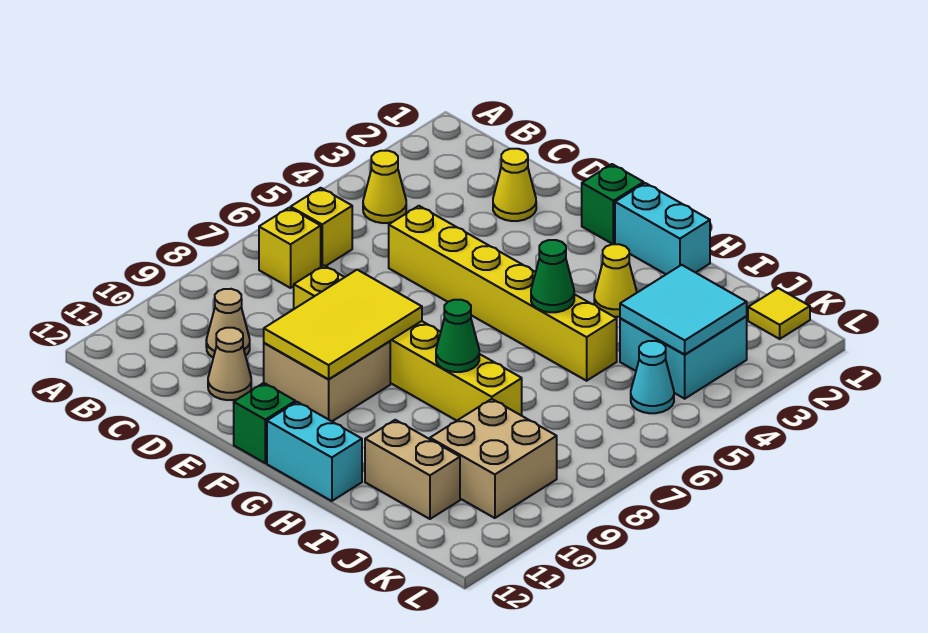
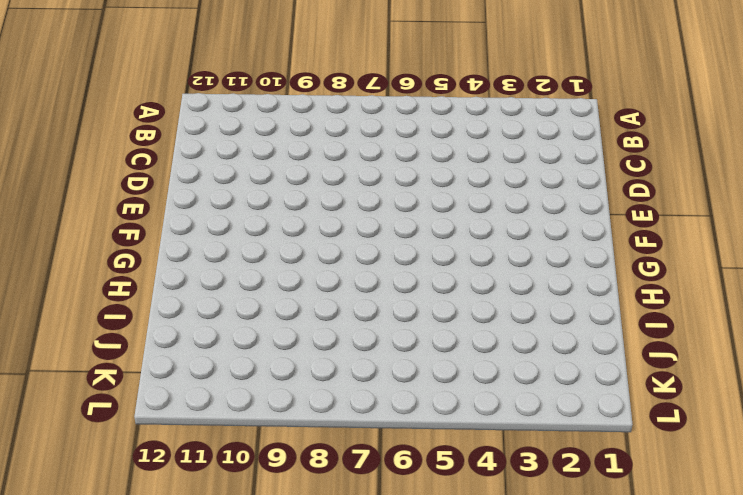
none -> yellow 1x1 cone [363,151,406,223]
none -> yellow 1x1 brick [291,188,352,267]
none -> yellow 1x1 brick [259,208,321,288]

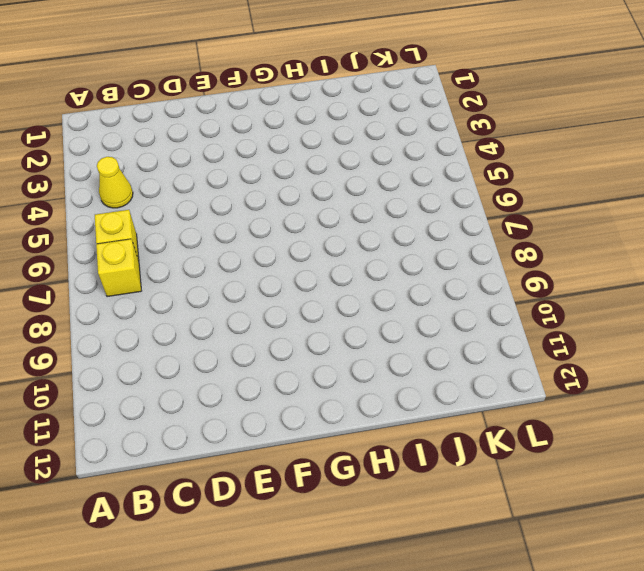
none -> tan 1x1 cone [206,289,250,357]
none -> yellow 1x1 cone [493,149,536,221]
none -> yellow 1x6 brick [389,206,617,381]

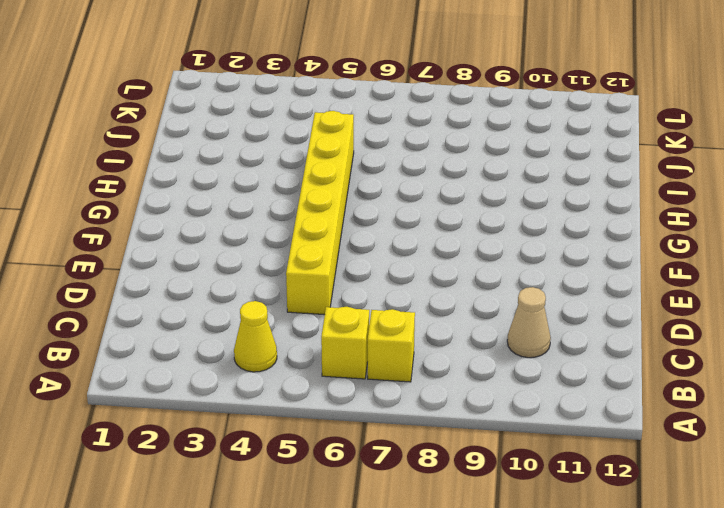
none -> yellow 1x1 cone [493,149,536,221]
none -> yellow 1x6 brick [294,266,522,421]
none -> tan 1x1 cone [208,328,251,400]

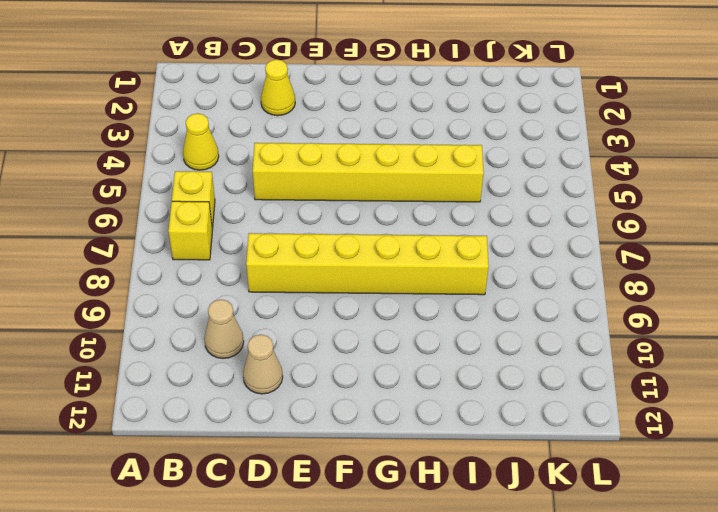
none -> tan 2x2 brick [264,341,390,421]
none -> green 1x1 brick [582,164,644,244]
none -> green 1x1 brick [234,383,295,463]

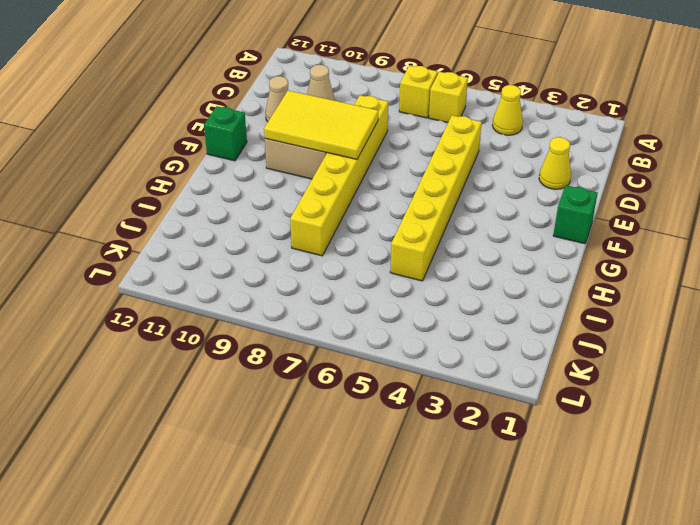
none -> cyan 1x2 brick [615,183,710,274]
none -> cyan 1x2 brick [267,402,362,501]
none -> yellow 1x1 cone [594,244,637,317]

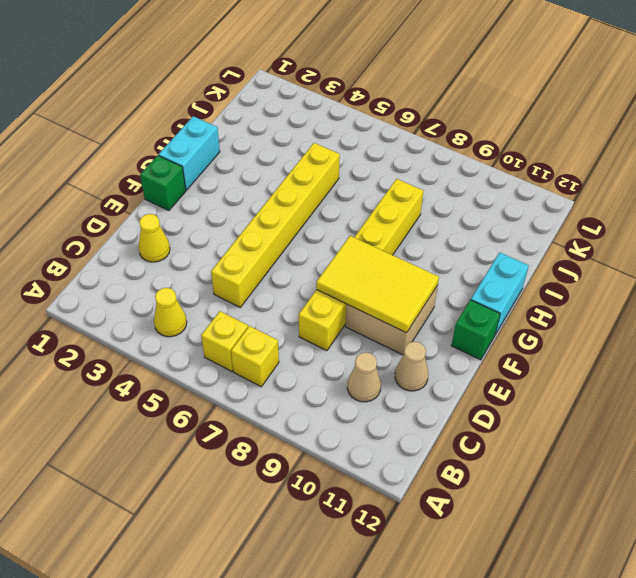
none -> yellow 1x1 cone [594,244,637,317]
none -> tan 1x2 brick [365,420,460,519]
none -> cyan 2x2 brick [620,317,747,399]

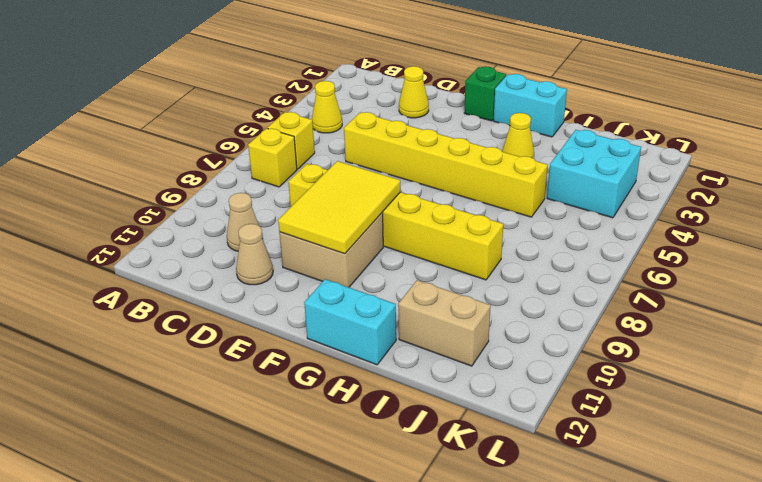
none -> green 1x1 brick [234,383,295,463]
none -> tan 2x2 brick [430,399,557,518]
none -> yellow 1x1 tile [748,288,810,339]

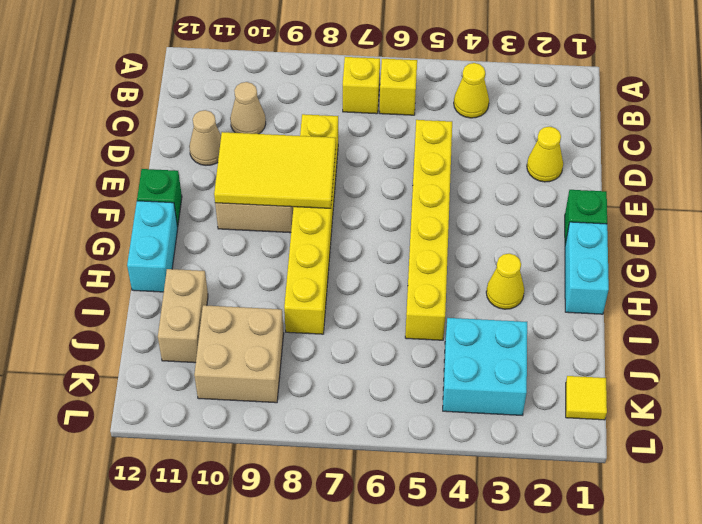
none -> cyan 1x1 cone [631,341,674,413]
none -> green 1x1 cone [531,240,574,312]
none -> green 1x1 cone [436,300,479,372]

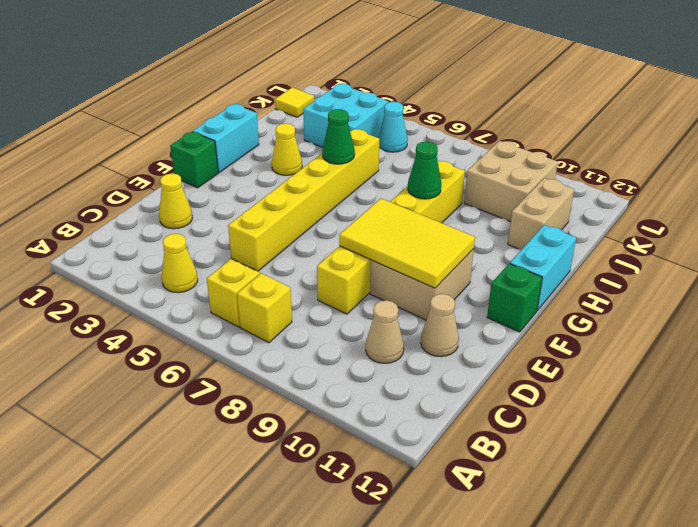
none -> cyan 2x2 tile [620,265,747,354]

